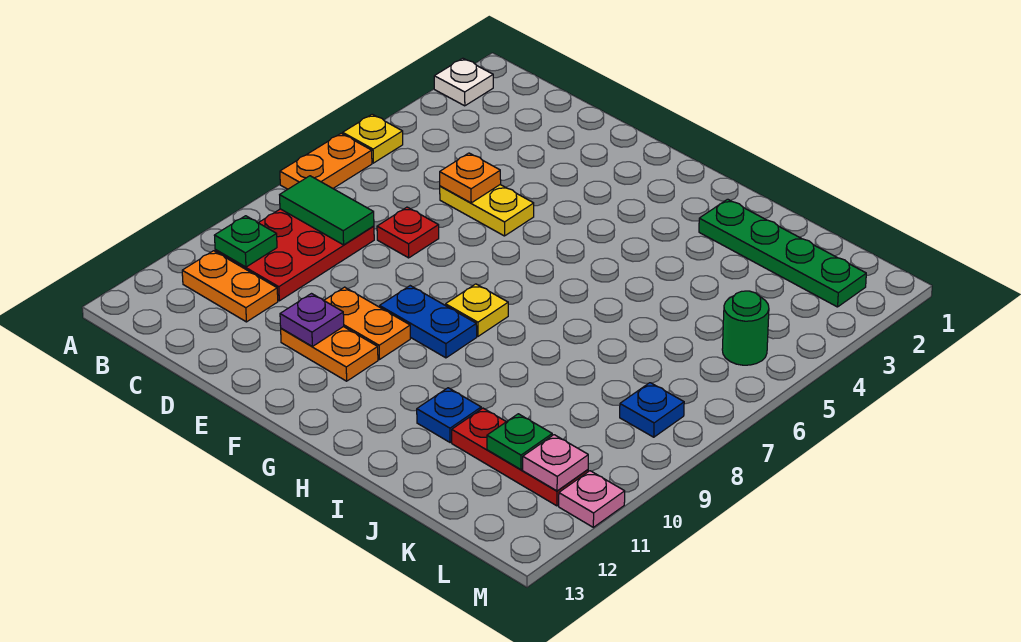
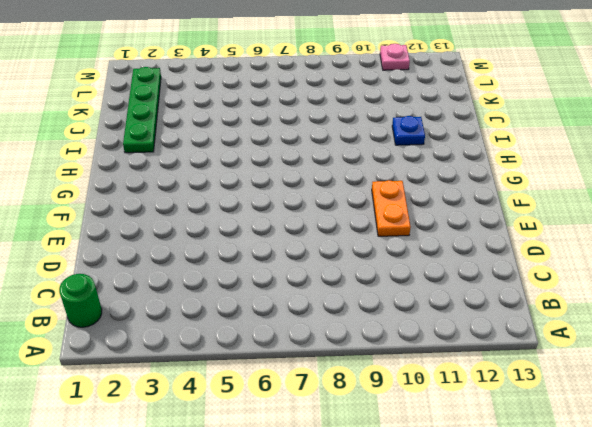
green 1x1 round brick [59,274,102,327] -> green 1x1 round brick moved to [722,291,769,365]
none -> white 1x1 plate [434,58,493,106]
none -> yellow 1x1 plate [343,114,403,163]
none -> orange 1x2 plate [280,133,372,189]

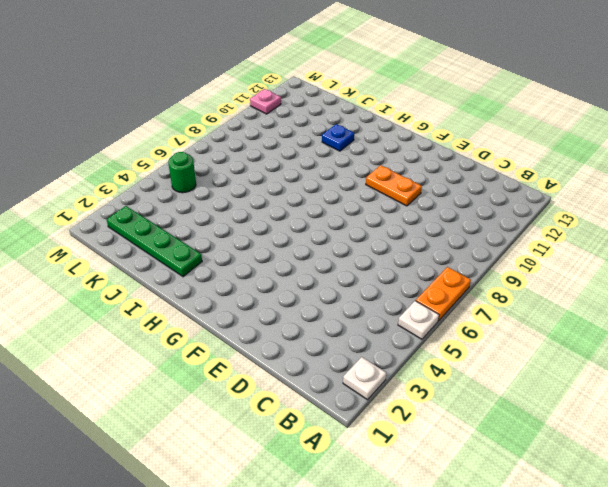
white 1x1 plate [398,301,439,339] -> yellow 1x1 plate [343,114,403,163]
none -> red 2x3 plate [215,209,374,301]
none -> orange 1x2 plate [182,251,278,322]
none -> yellow 1x2 plate [440,185,534,236]

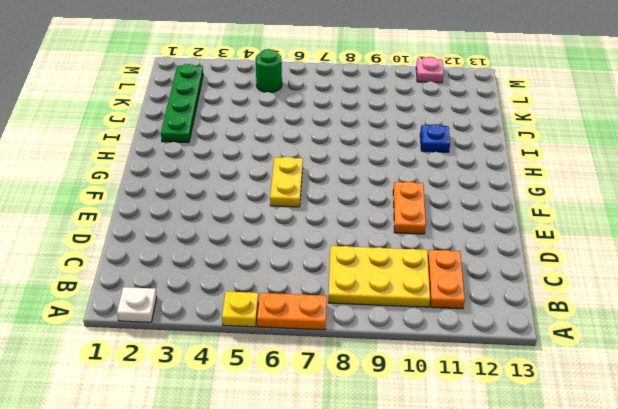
yellow 2x3 plate [328,246,430,307] -> red 2x3 plate [215,209,374,301]
yellow 1x2 plate [270,157,303,207] -> yellow 1x2 plate moved to [440,185,534,236]
none -> red 1x1 plate [377,207,439,258]
none -> orange 1x2 plate [281,327,378,381]
none -> blue 1x2 plate [380,286,477,358]

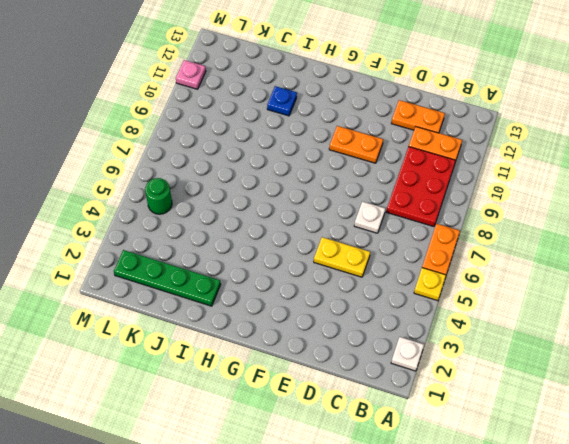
orange 1x2 plate [391,100,445,133] -> orange 1x2 plate moved to [281,327,378,381]
white 1x1 plate [354,202,385,233] -> red 1x1 plate [377,207,439,258]
none -> blue 1x2 plate [380,286,477,358]
none -> yellow 1x1 plate [446,284,508,336]
none -> red 1x3 plate [452,408,588,506]

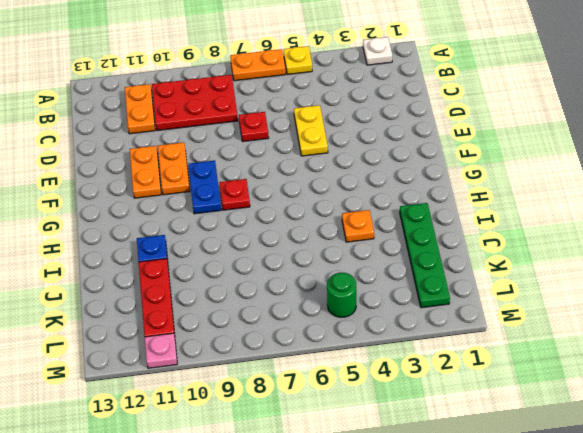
red 1x1 plate [219,179,250,210] -> yellow 1x1 plate [446,284,508,336]
orange 1x1 plate [342,210,374,242] -> orange 1x1 plate moved to [440,153,501,203]
none -> blue 1x1 plate [620,383,684,437]
none -> green 1x2 tile [280,176,374,245]
none -> green 1x1 plate [214,216,277,267]

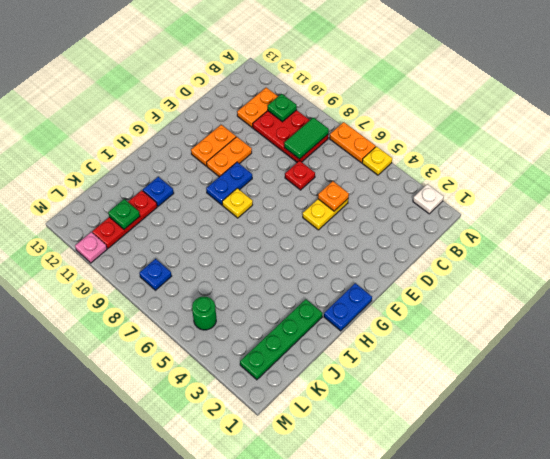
blue 1x2 plate [324,283,372,331] -> none
none -> purple 1x1 plate [280,294,344,346]
none -> pink 1x1 plate [523,435,588,491]

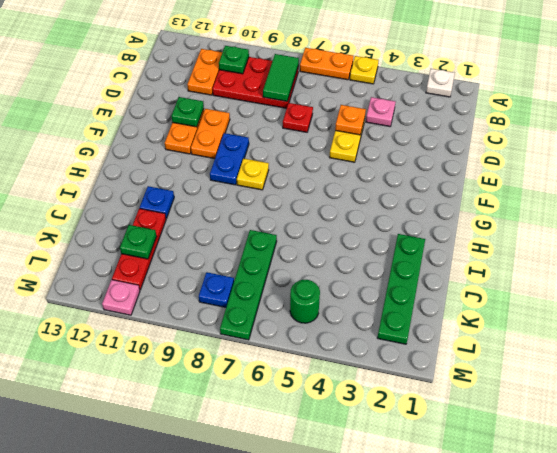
pink 1x1 plate [366,97,395,126] -> pink 1x1 plate moved to [523,435,588,491]
green 1x1 plate [171,97,204,127] -> purple 1x1 plate [280,294,344,346]
green 1x4 plate [220,230,277,340] -> none

